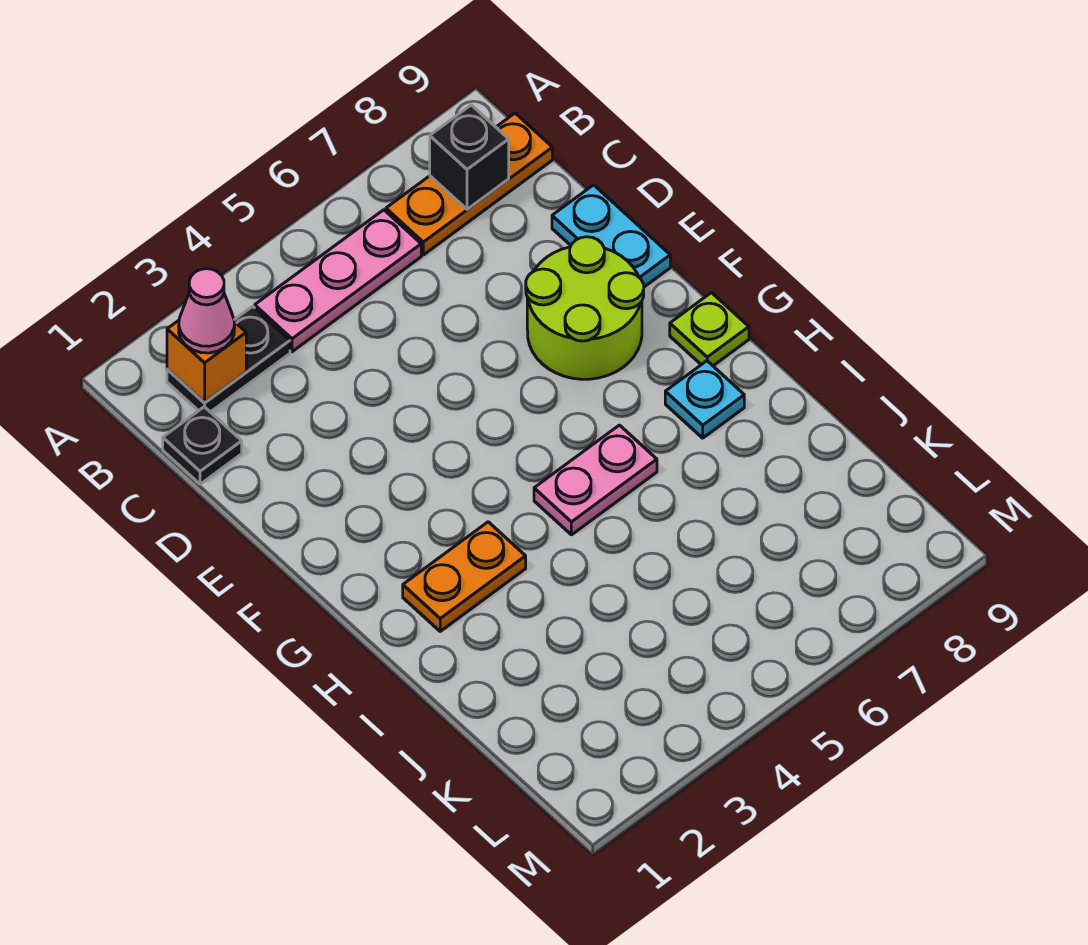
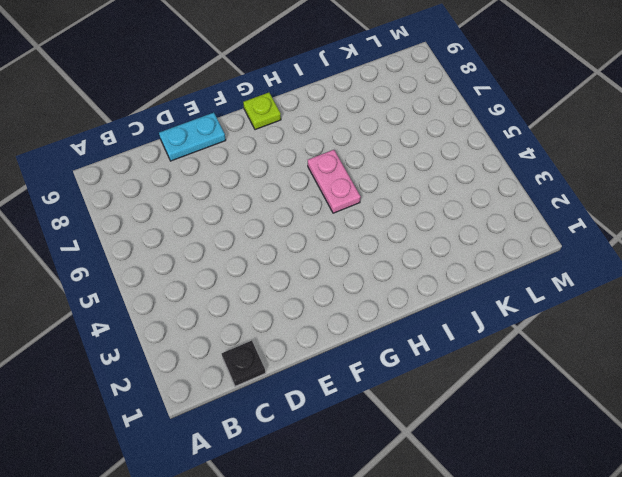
none -> black 1x2 plate [167,307,290,412]
none -> pink 1x3 plate [255,210,421,352]
none -> orange 1x3 plate [386,113,552,255]

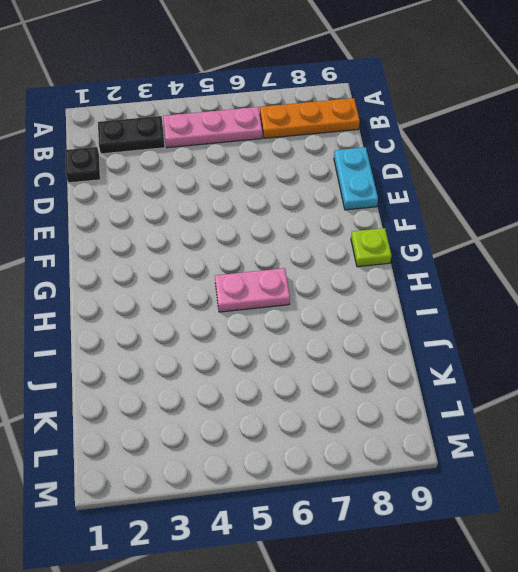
none -> lime 2x2 round brick [526,237,644,379]
none -> orange 1x2 plate [403,522,526,631]
none -> cyan 1x1 plate [665,361,744,438]

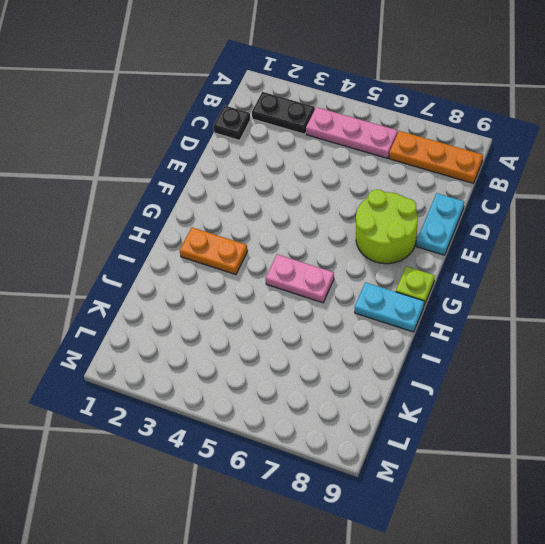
cyan 1x2 plate [355,282,424,332] -> cyan 1x1 plate [665,361,744,438]
none -> orange 1x1 brick [167,320,246,403]
none -> black 1x1 brick [430,105,509,209]
none -> pink 1x1 cone [179,269,235,353]

